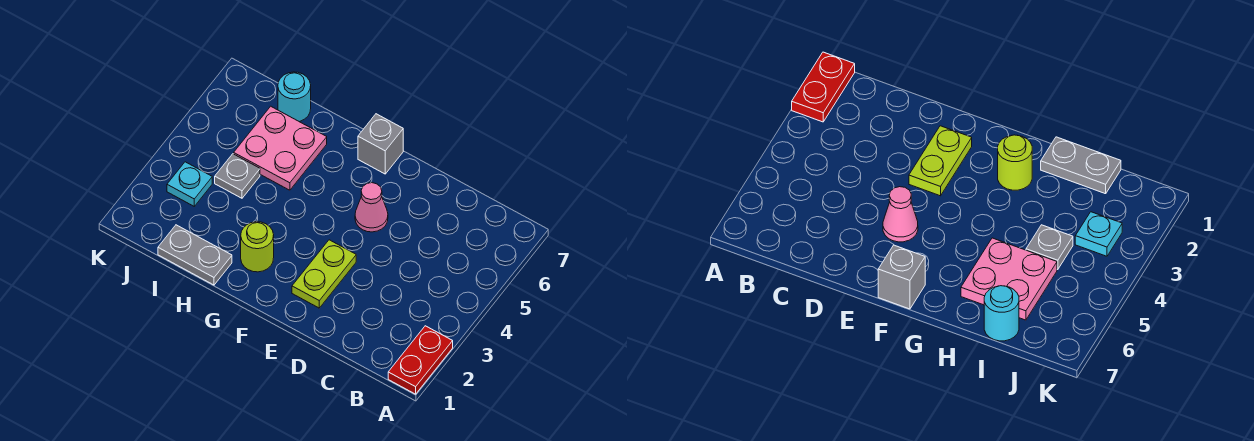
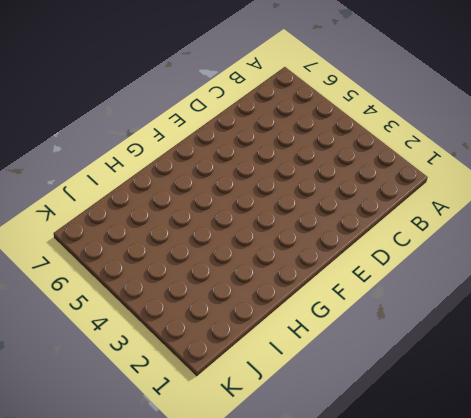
none -> red 1x2 plate [388,326,453,394]
none -> lime 1x2 plate [292,240,356,308]

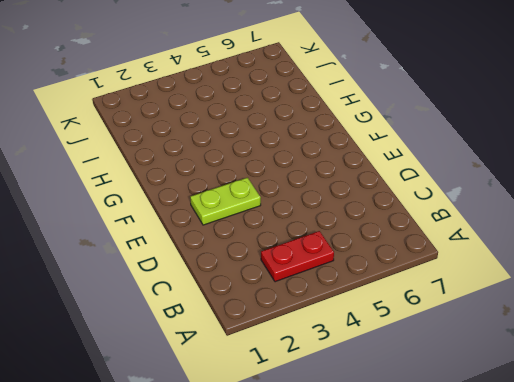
red 1x2 plate [261,231,334,282] -> red 1x2 plate moved to [388,326,453,394]
none -> pink 1x1 cone [355,183,388,232]
none -> grey 1x1 brick [358,114,403,174]

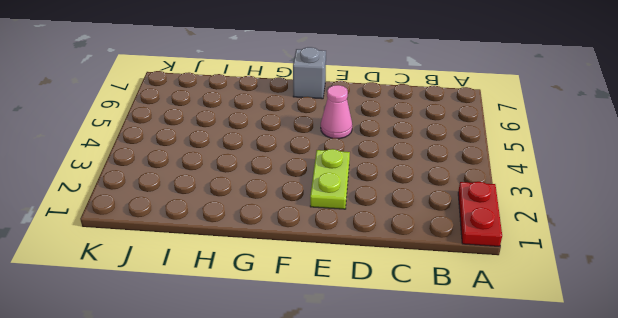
none -> lime 1x1 round brick [241,222,274,272]
none -> grey 1x2 plate [158,225,232,285]

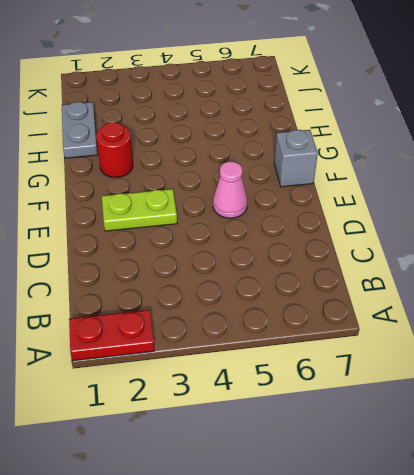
red 1x1 round brick [96,122,133,177] -> lime 1x1 round brick [241,222,274,272]
none -> pink 2x2 plate [234,106,327,190]
none -> grey 1x1 plate [215,154,260,198]

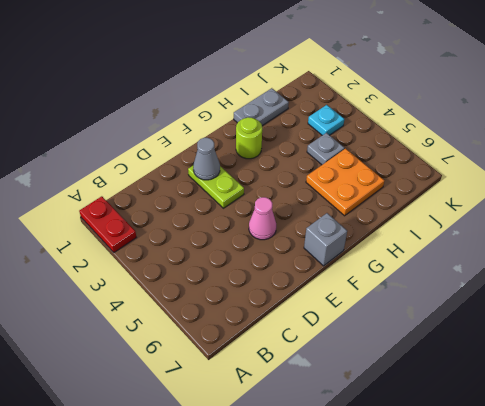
grey 1x1 cone [193,138,220,180] -> none
orange 2x2 plate [306,149,384,216] -> pink 2x2 plate [234,106,327,190]
none -> cyan 1x1 round brick [278,72,311,122]

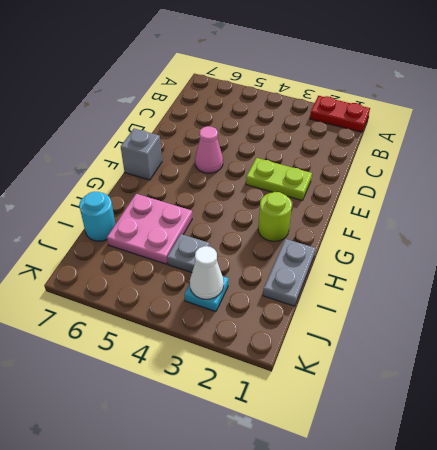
white 1x1 cone [190,246,224,299] -> none

